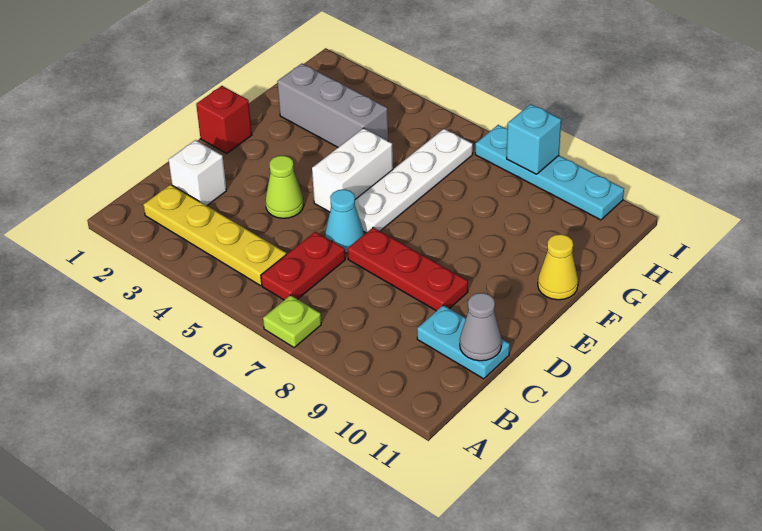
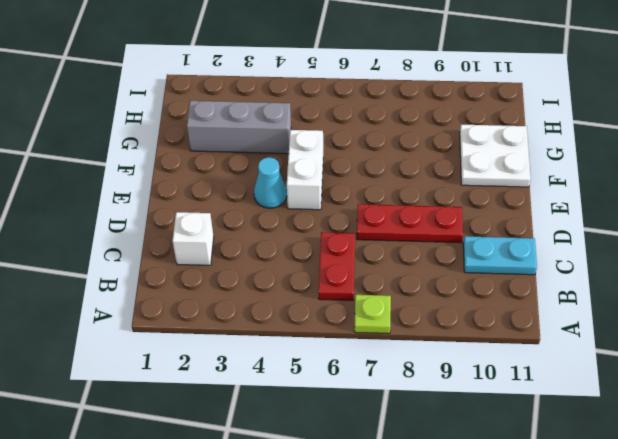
cyan 1x1 cone [254,157,287,208] -> cyan 1x1 cone moved to [325,189,364,253]
white 2x2 plate [460,125,531,187] -> yellow 1x1 cone [538,234,578,300]
none -> yellow 1x4 plate [143,184,286,286]
none -> lime 1x1 cone [265,156,304,218]
none -> red 1x1 brick [196,86,252,154]

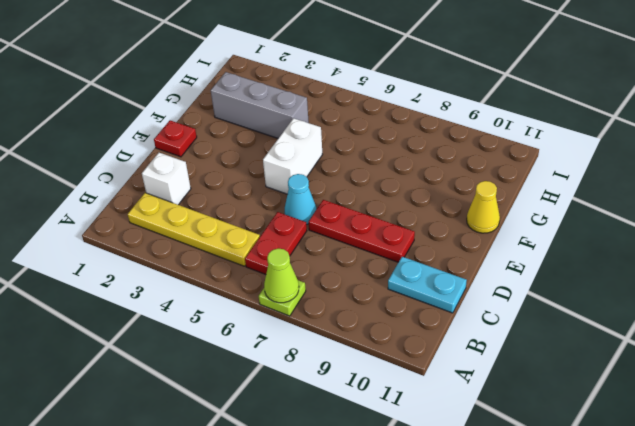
lime 1x1 cone [264,248,299,303] -> lime 1x1 cone moved to [265,156,304,218]
red 1x1 plate [154,120,197,157] -> red 1x1 brick [196,86,252,154]
none -> white 1x4 plate [355,129,473,233]
none -> cyan 1x4 plate [475,125,624,220]
none -> grey 1x1 cone [460,293,502,361]

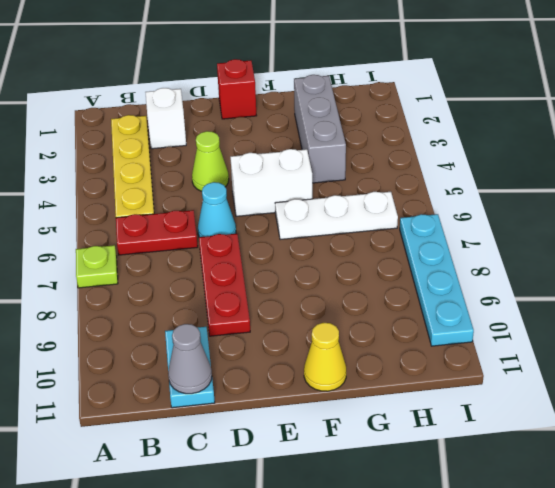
white 1x3 plate [275,192,398,240] -> white 1x4 plate [355,129,473,233]
none -> cyan 1x1 brick [507,104,561,174]

